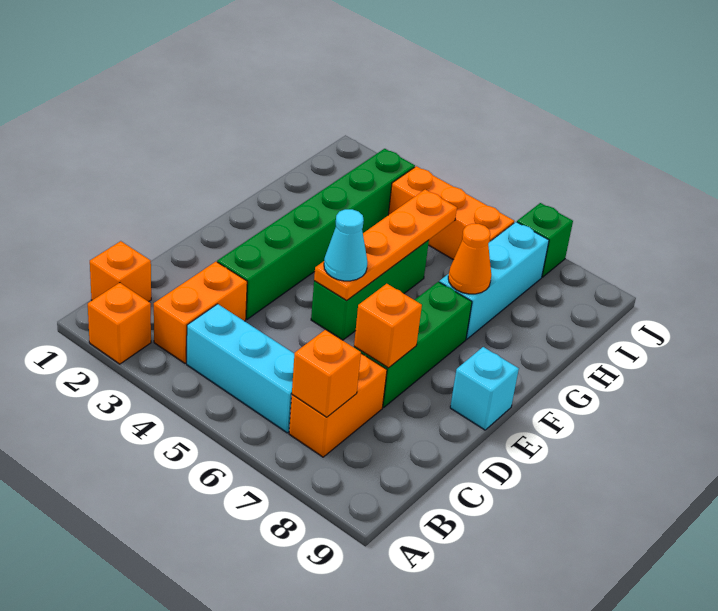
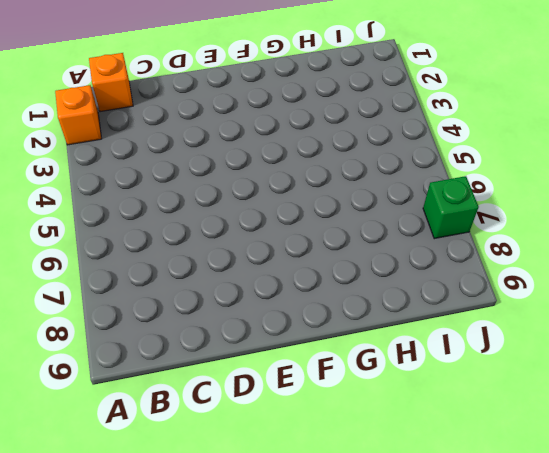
none -> orange 1x2 brick [154,262,247,363]
none -> cyan 1x3 brick [187,304,294,433]
none -> orange 1x2 brick [289,353,387,457]

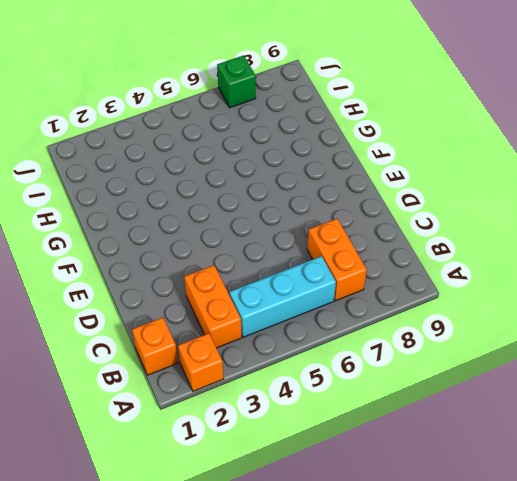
none -> green 1x6 brick [217,149,415,319]
none -> green 1x3 brick [354,282,472,407]
none -> green 1x3 brick [311,240,429,340]

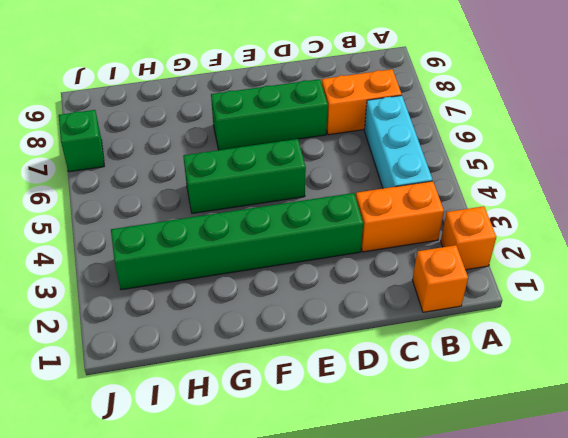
none -> cyan 1x1 brick [450,347,519,430]
none -> cyan 1x3 brick [439,222,549,339]
none -> orange 1x3 brick [388,166,514,260]

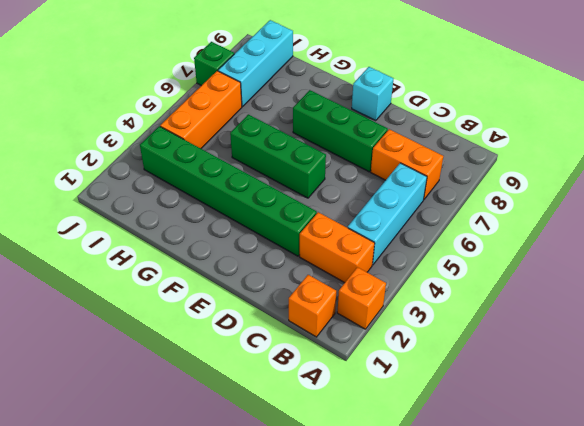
cyan 1x3 brick [218,20,293,107] -> cyan 1x3 brick turned to [439,222,549,339]
none -> orange 1x1 brick [292,330,361,417]
none -> orange 1x1 brick [354,284,422,368]
none -> orange 1x4 plate [314,189,457,301]

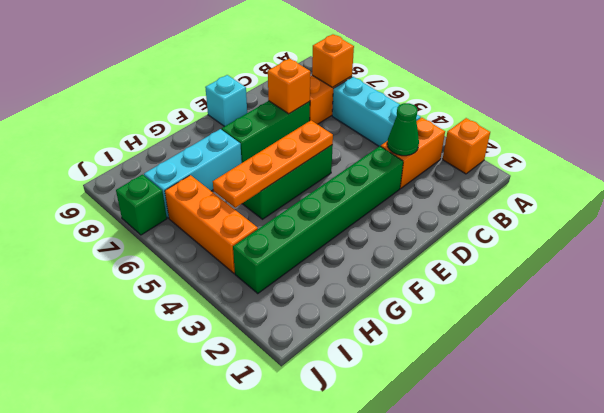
green 1x1 cone [387,103,419,156] -> none
none -> orange 1x1 brick [90,241,151,302]
none -> orange 1x1 cone [448,224,491,294]
none -> cyan 1x1 cone [324,209,367,281]

